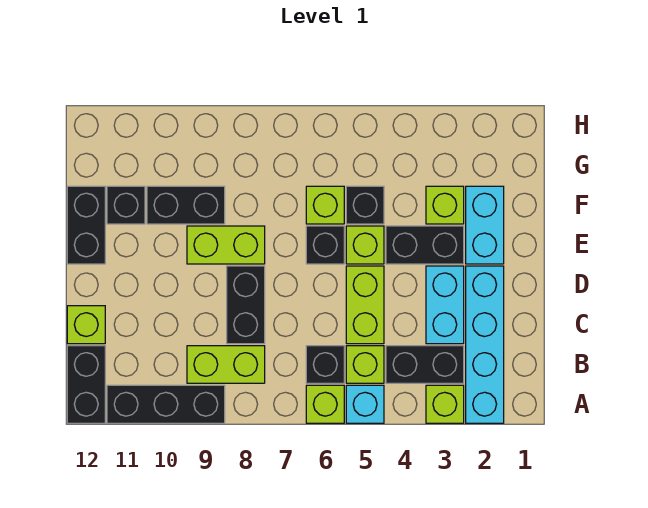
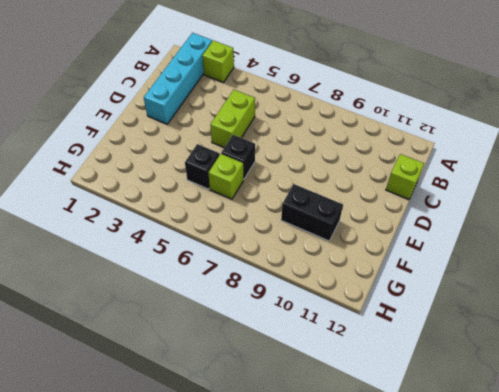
none -> cyan 1x1 brick [346,385,384,423]
none -> lime 1x1 brick [306,385,344,423]
none -> black 1x3 brick [107,385,225,423]

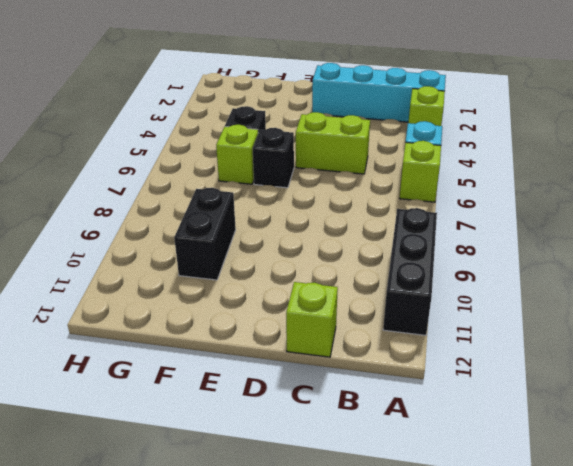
none -> black 1x2 brick [67,346,105,423]
none -> black 1x2 brick [386,346,464,383]
none -> lime 1x1 brick [346,346,384,383]

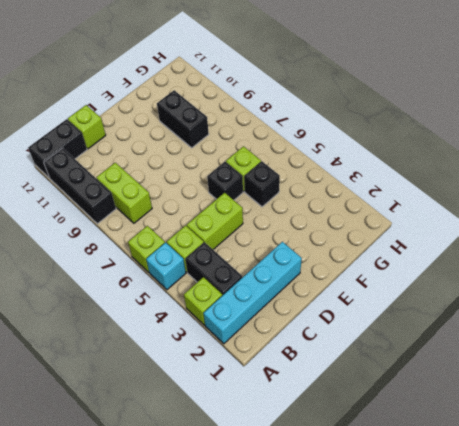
none -> black 1x1 brick [306,346,344,383]
none -> cyan 1x2 brick [426,266,464,344]
none -> black 1x2 brick [227,266,265,344]

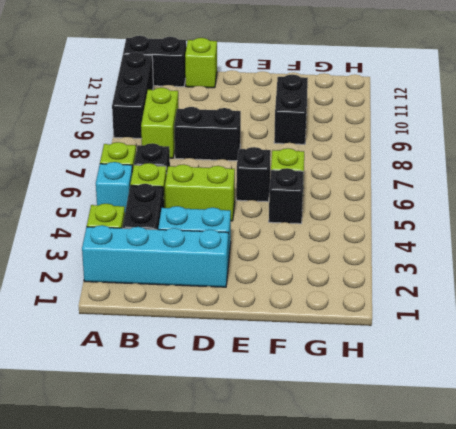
none -> cyan 1x2 brick [466,186,504,264]
none -> black 1x2 brick [386,226,464,264]
none -> lime 1x1 brick [346,226,384,264]

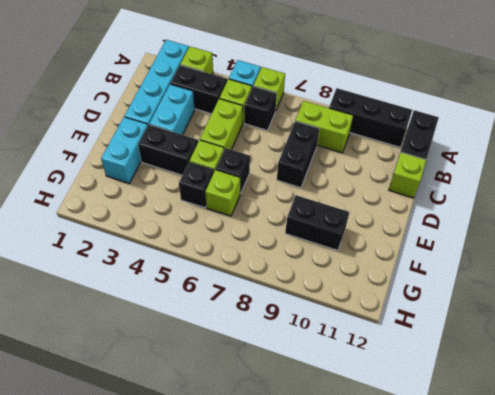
none -> lime 1x2 brick [187,226,265,264]
none -> black 1x2 brick [67,186,105,264]
none -> lime 1x1 brick [426,186,464,224]

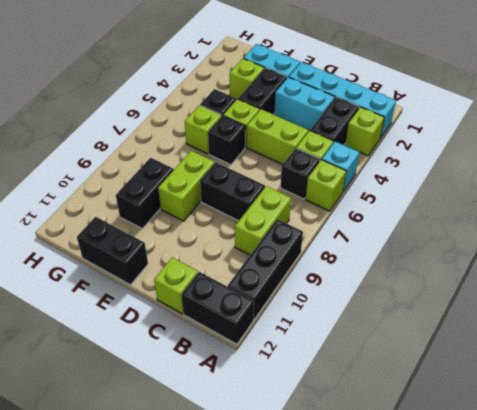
none -> black 1x1 brick [107,186,145,224]

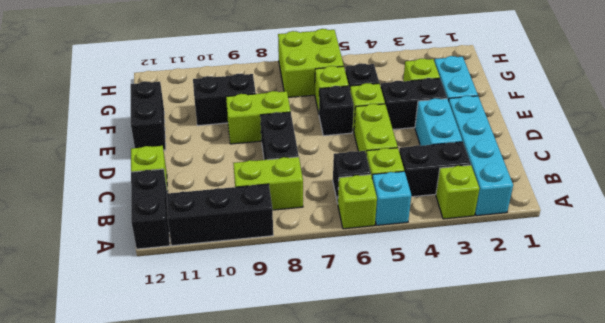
lime 2x2 brick [278,29,344,97] -> none
none -> black 1x1 brick [107,186,145,224]

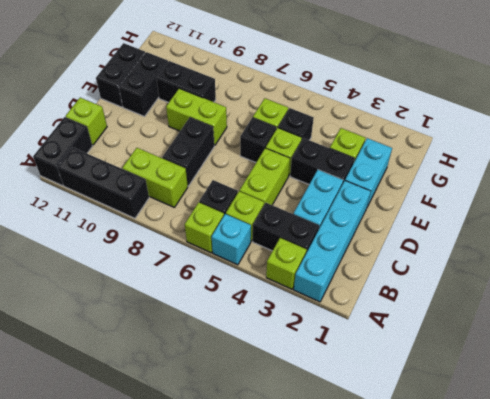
black 1x2 brick [119,52,168,116] -> black 1x1 brick [107,186,145,224]

